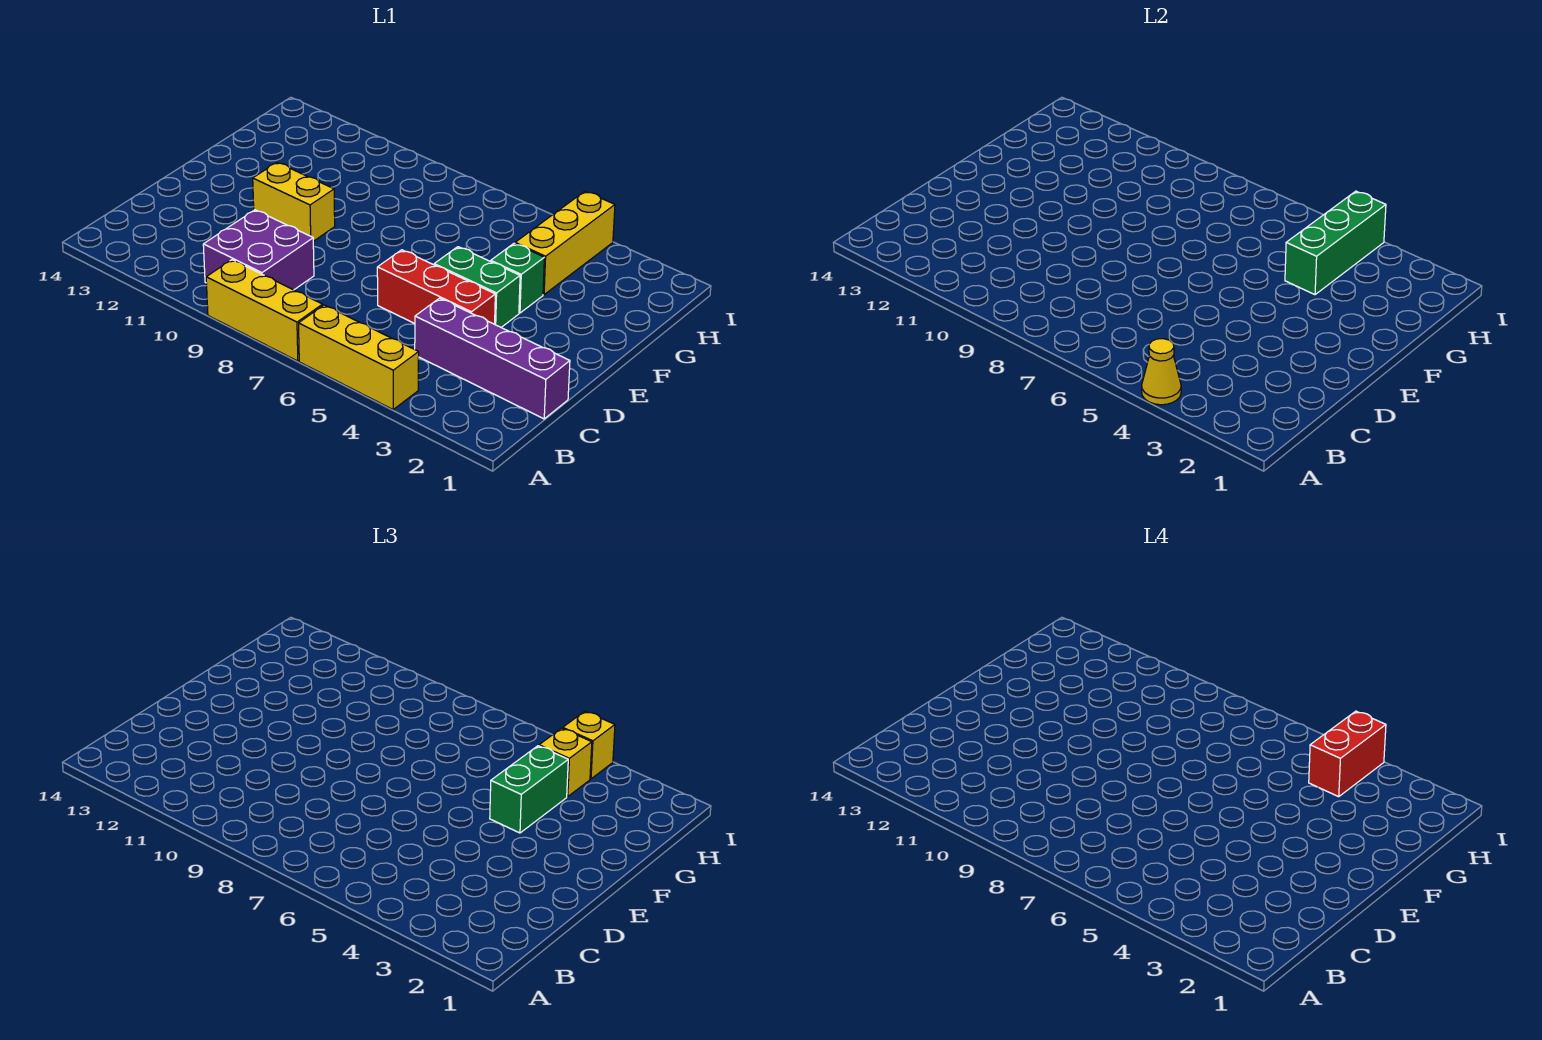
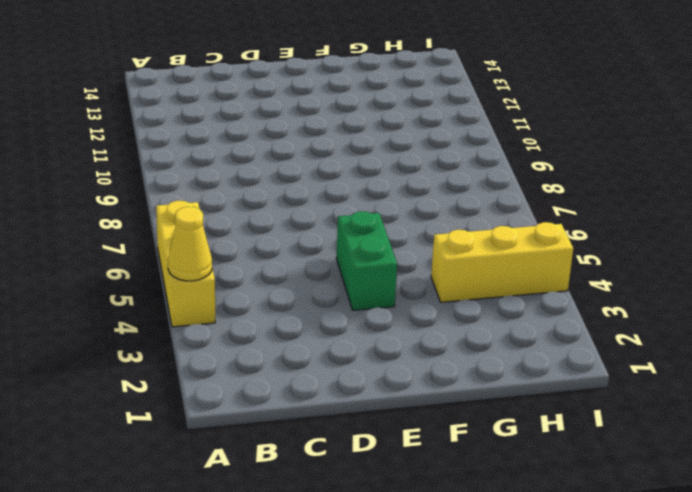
none -> yellow 1x3 brick [206,260,323,361]
none -> purple 2x2 brick [203,210,314,290]
none -> purple 1x4 brick [415,298,570,419]

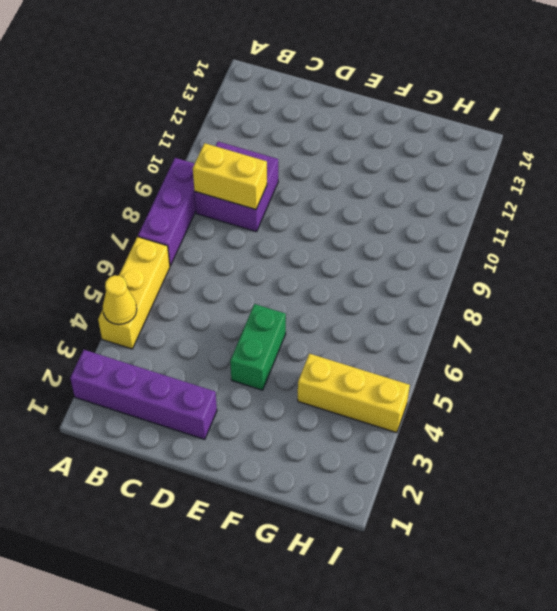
purple 1x4 brick [70,350,217,439] -> purple 1x4 brick turned to [415,298,570,419]
purple 1x3 brick [138,158,196,266] -> yellow 1x3 brick [206,260,323,361]
yellow 1x2 brick [193,143,267,209] -> yellow 1x2 brick turned to [253,162,335,241]
none -> red 1x3 brick [377,250,495,324]
none -> green 1x1 brick [491,243,544,313]
none -> green 1x3 brick [1285,191,1386,295]

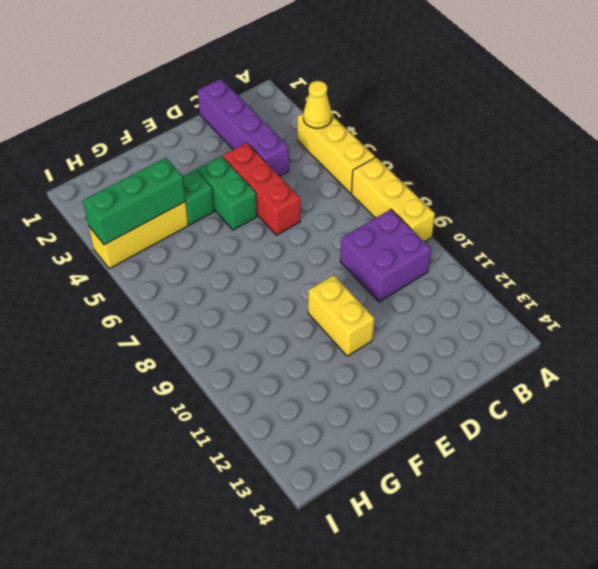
none -> green 1x2 brick [490,746,568,833]
none -> yellow 1x1 brick [539,728,592,797]
none -> yellow 1x1 brick [563,711,615,779]

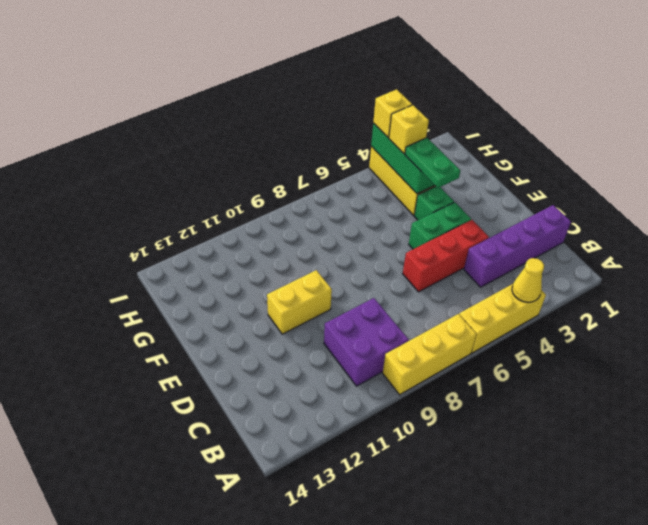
green 1x2 plate [405,138,460,188] -> green 1x2 brick [490,746,568,833]
none -> red 1x2 brick [1309,711,1386,797]

